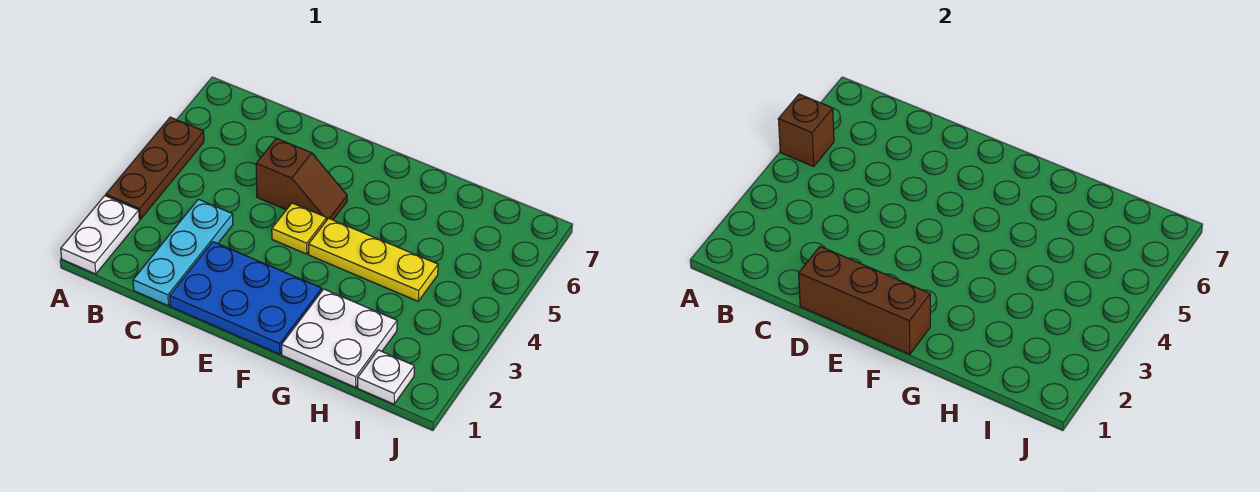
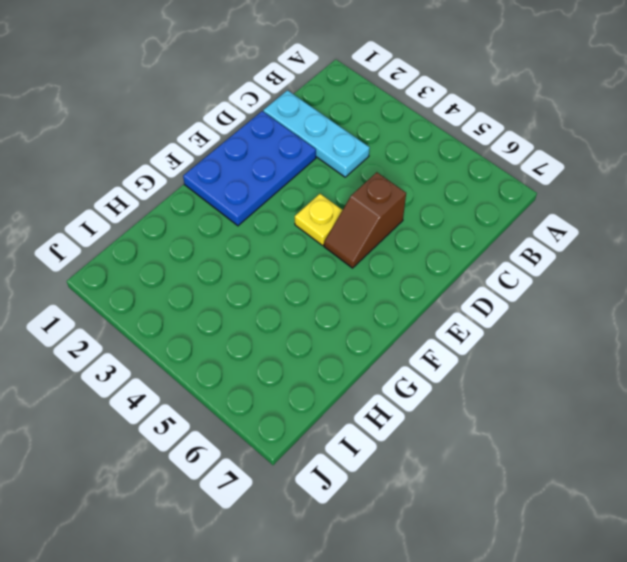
none -> white 1x2 plate [61,196,139,274]
none -> brown 1x3 plate [106,117,204,219]

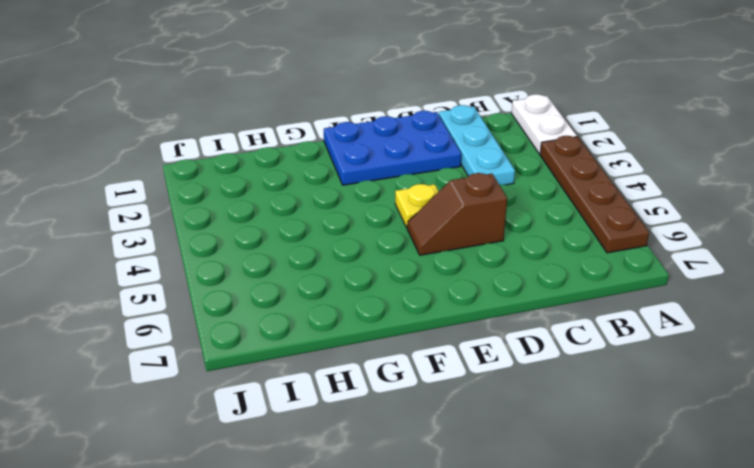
brown 1x4 plate [540,136,649,253] -> brown 1x3 plate [106,117,204,219]
none -> yellow 1x3 plate [309,218,438,301]
none -> white 2x2 plate [282,289,397,387]

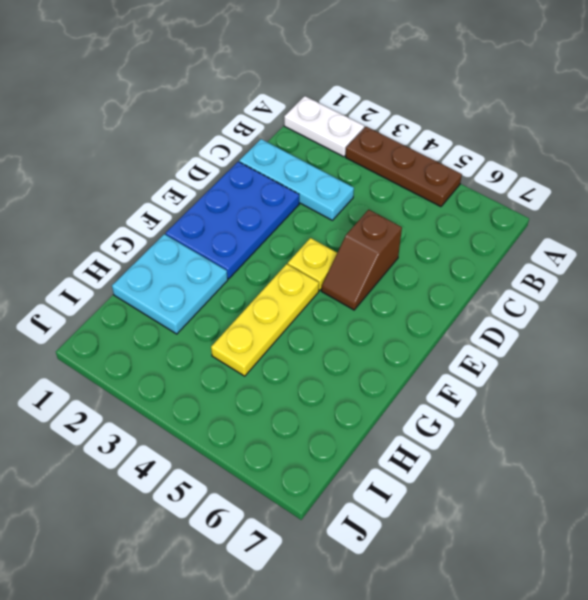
cyan 2x2 plate [112,234,228,334] -> white 2x2 plate [282,289,397,387]
none -> white 1x1 plate [358,350,414,404]
none -> brown 1x1 brick [778,94,834,166]

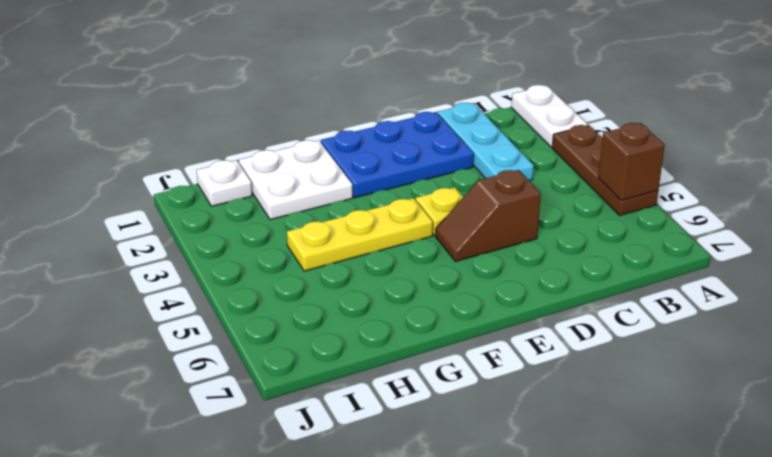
none -> brown 1x3 brick [799,246,930,354]

